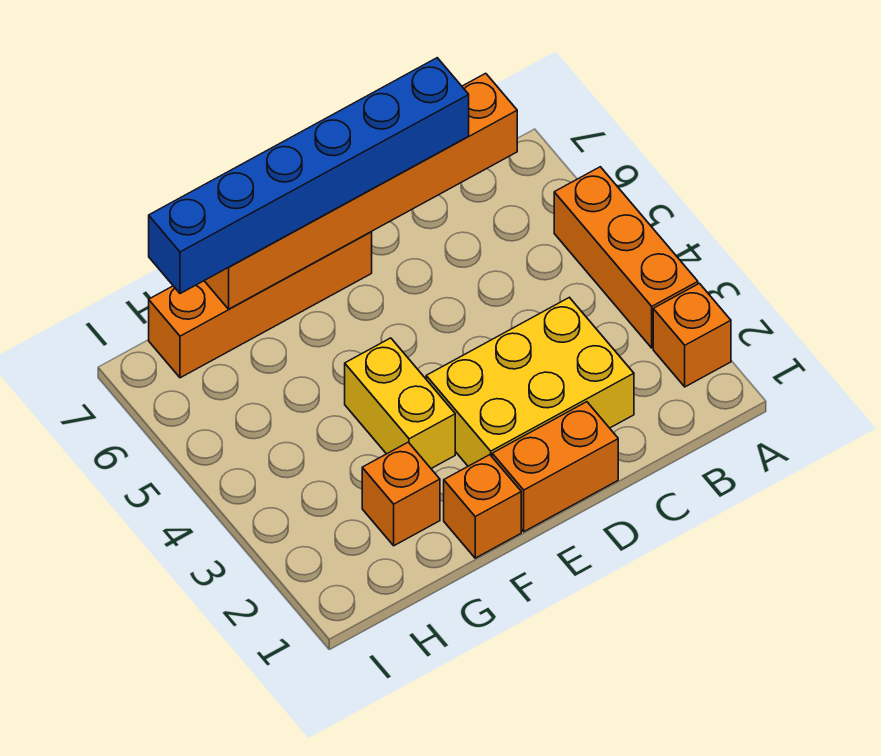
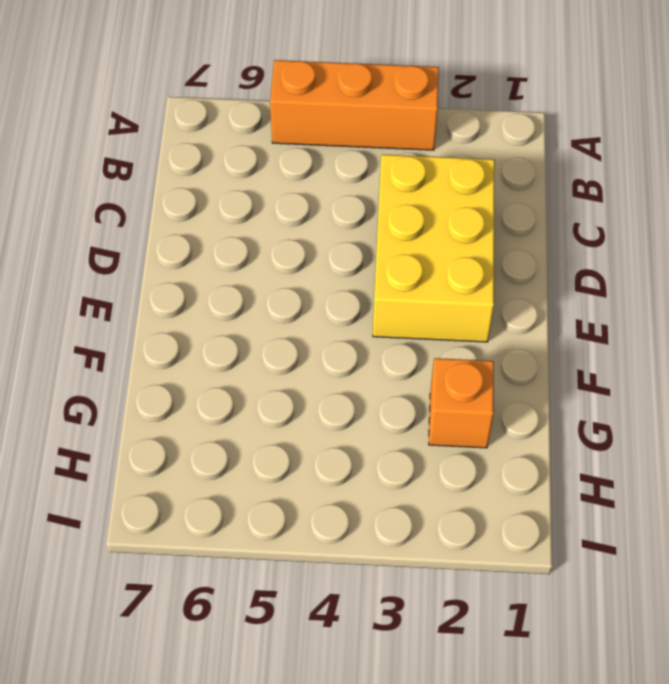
none -> orange 1x1 brick [653,283,731,387]
none -> orange 1x2 brick [492,402,618,532]

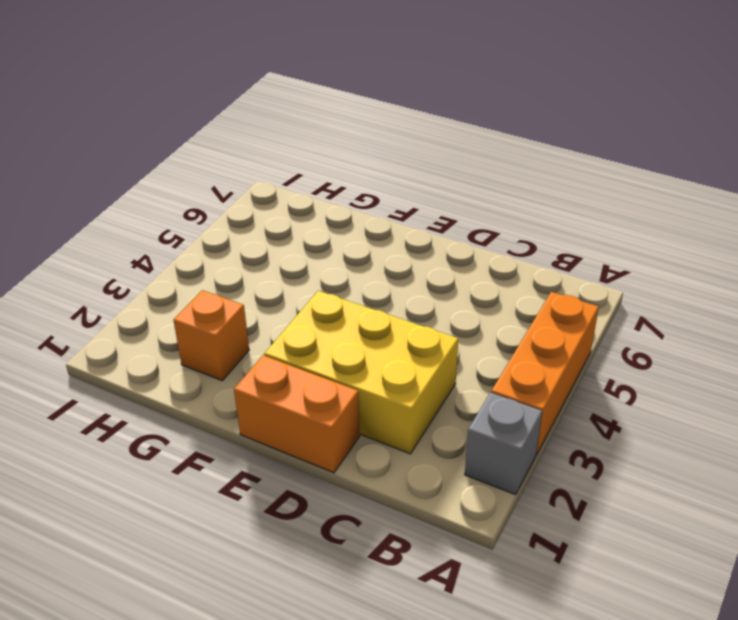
grey 1x1 brick [465,393,542,495] -> orange 1x1 brick [653,283,731,387]
none -> orange 1x4 brick [149,232,372,378]
none -> orange 1x1 brick [444,455,521,558]

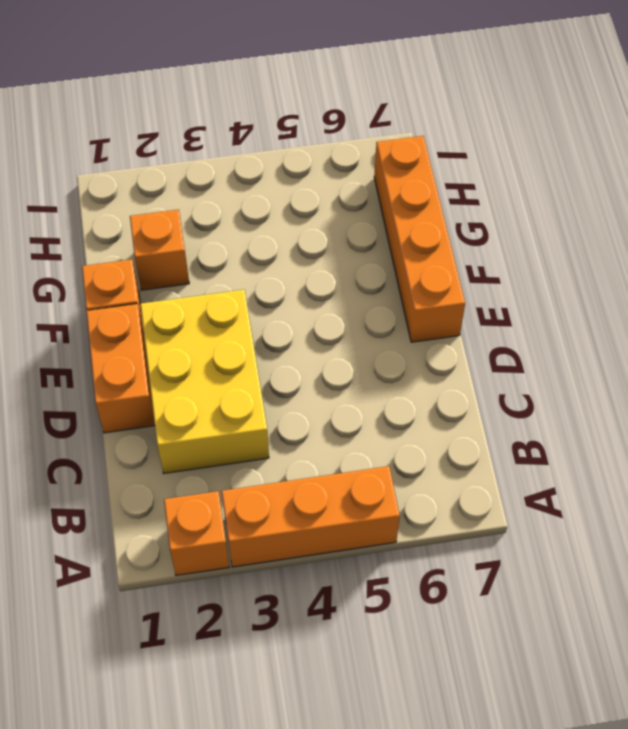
none -> yellow 1x2 brick [345,338,455,468]
none -> orange 1x6 brick [204,73,517,309]

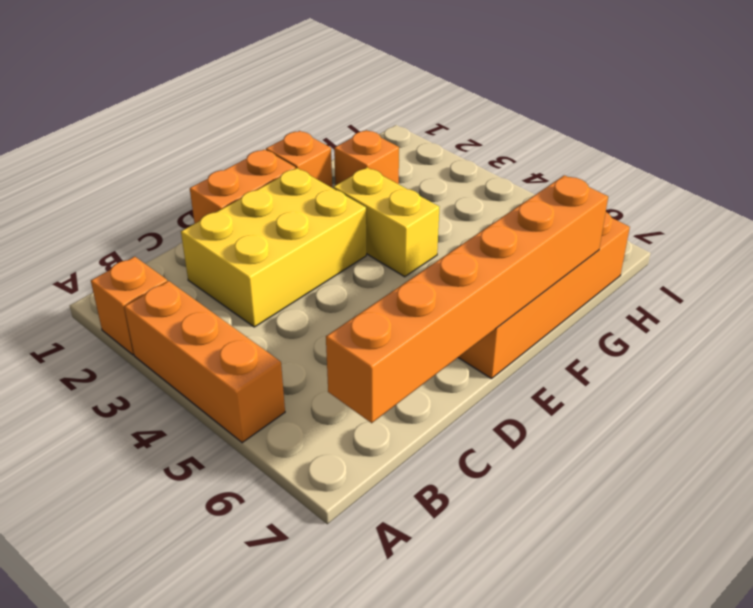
none -> blue 1x6 brick [149,58,469,294]

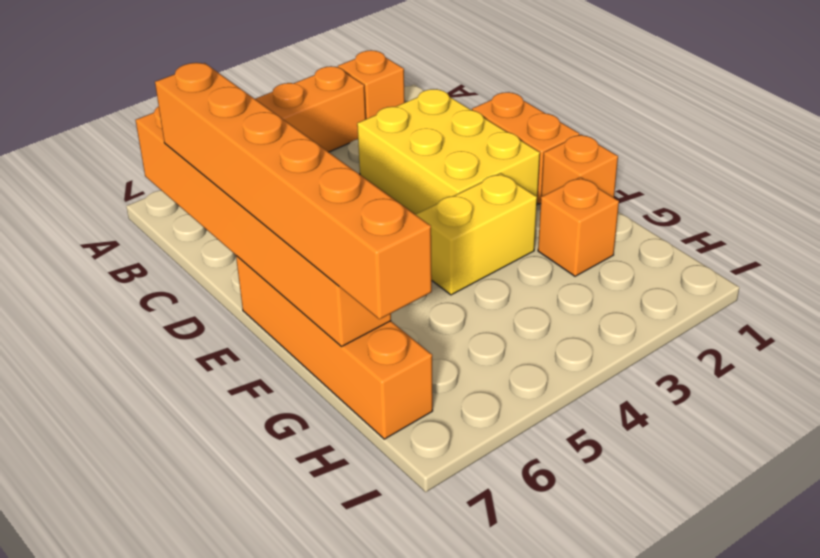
orange 1x6 brick [155,63,432,319] -> blue 1x6 brick [149,58,469,294]

